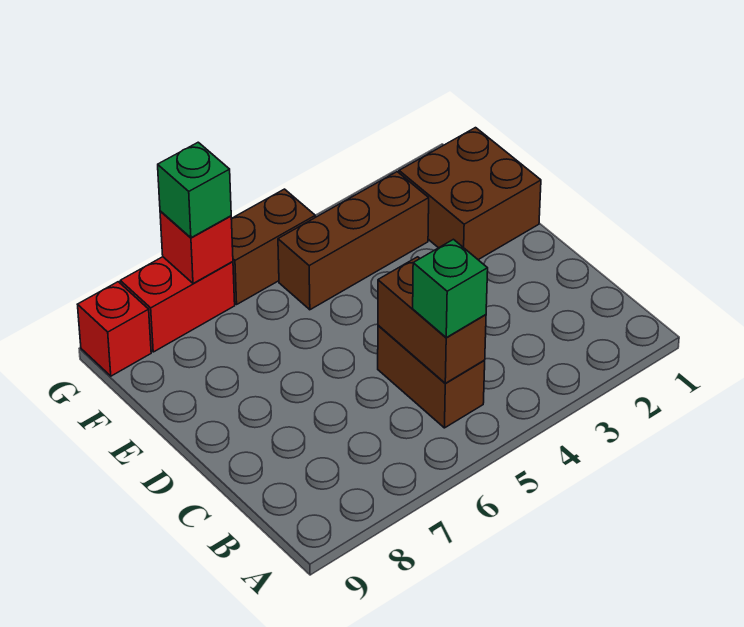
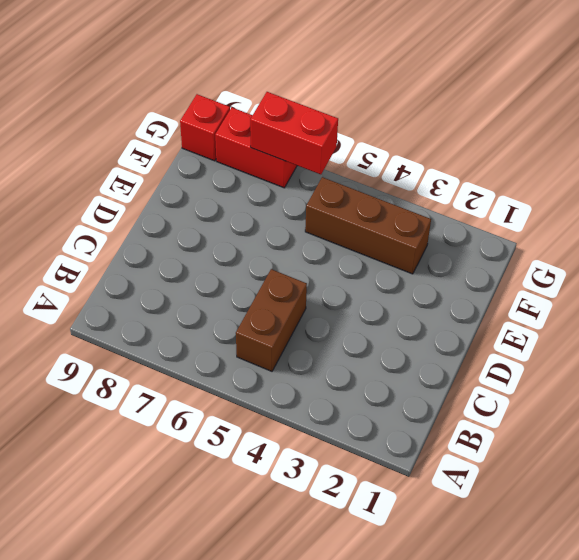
red 1x2 brick [250,92,338,174] -> red 1x1 brick [160,211,233,284]
none -> brown 2x2 brick [399,128,541,260]
none -> brown 1x2 brick [231,189,315,304]

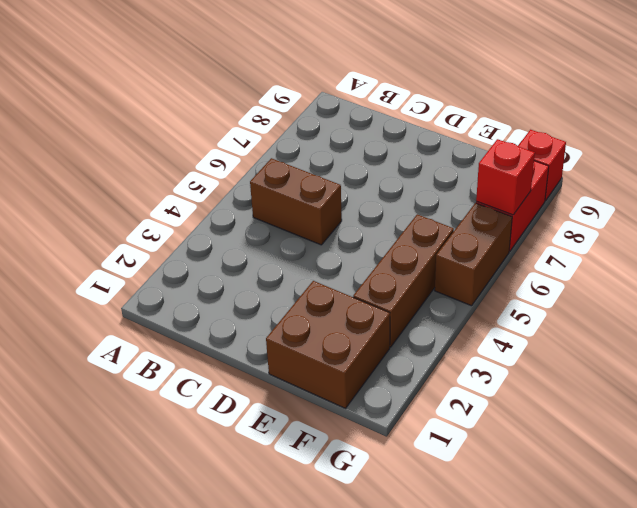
none -> brown 1x2 brick [378,257,486,383]
none -> green 1x1 brick [413,239,488,338]

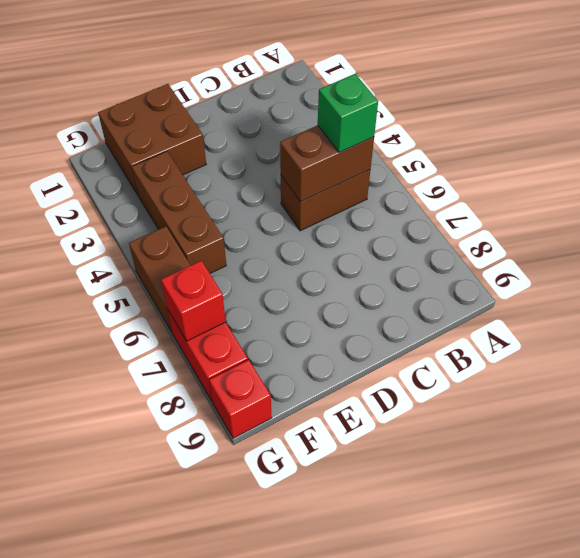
none -> green 1x1 brick [158,142,231,238]

